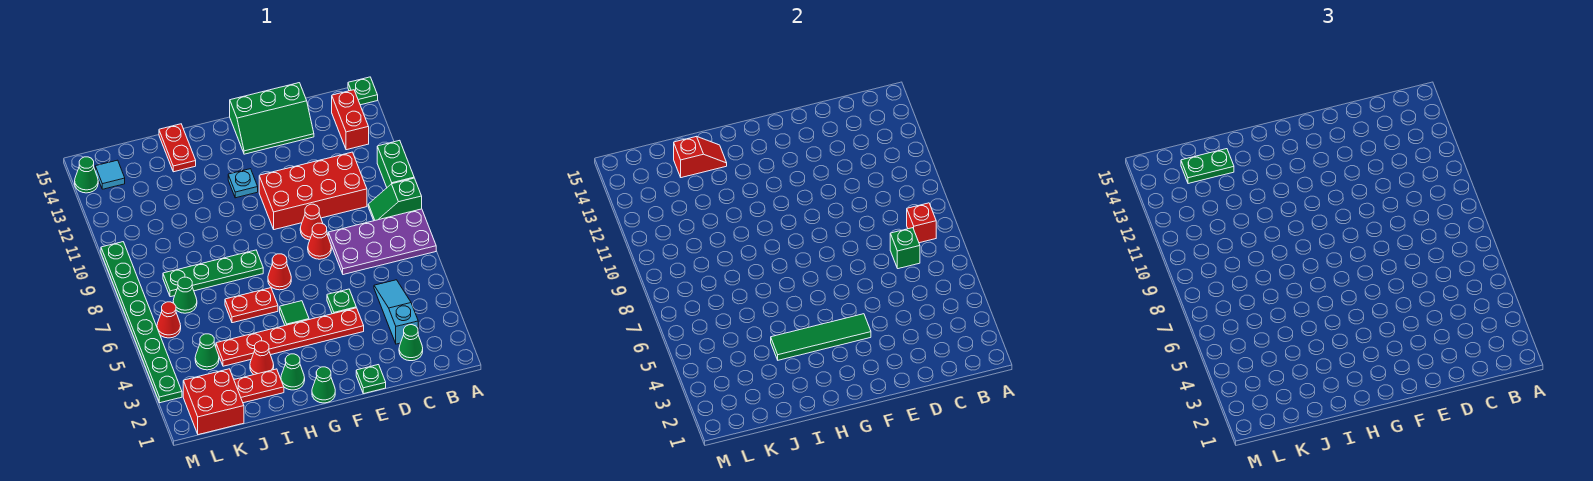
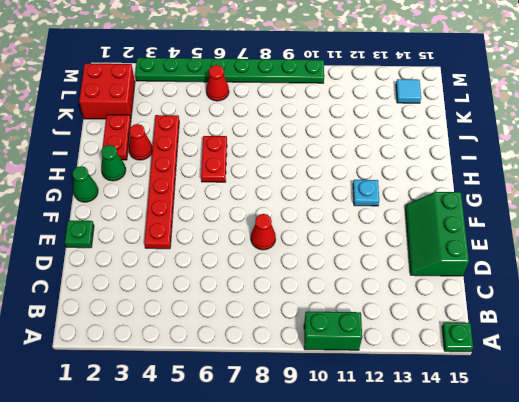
none -> purple 2x4 plate [328,209,436,275]
none -> green 1x2 slope [368,178,422,221]
none -> red 1x2 brick [332,90,369,150]
none -> green 1x1 cone [399,325,423,361]

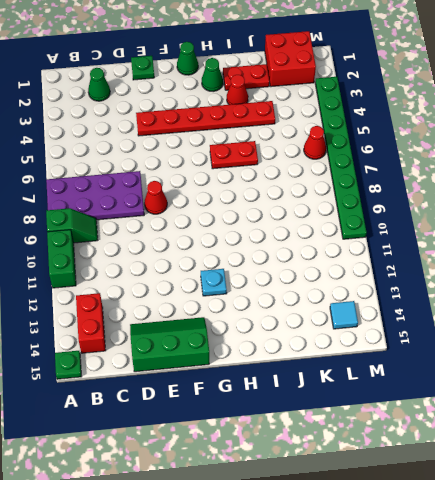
none -> cyan 1x3 slope [374,280,418,344]
none -> red 2x4 brick [259,152,367,230]
none -> green 1x1 plate [327,289,356,314]
none -> red 1x1 cone [300,204,323,240]

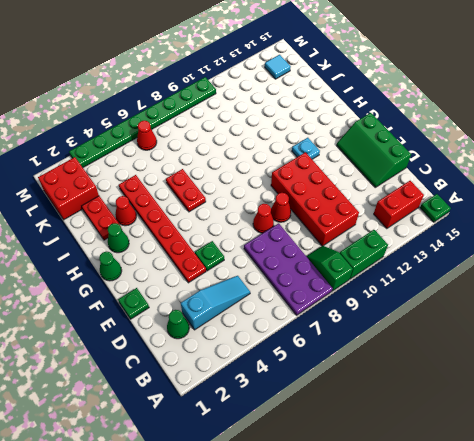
none -> green 1x1 tile [280,301,309,325]
none -> red 1x1 cone [268,254,291,290]
none -> green 1x4 plate [163,250,263,297]
none -> red 1x2 plate [159,124,196,172]

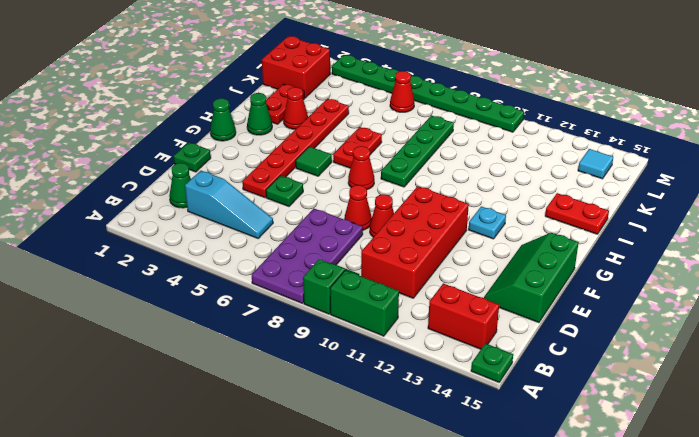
none -> green 1x1 cone [195,334,219,370]
none -> green 1x1 cone [173,277,197,313]
none -> green 1x1 cone [75,157,98,193]
none -> red 1x1 brick [907,203,936,243]

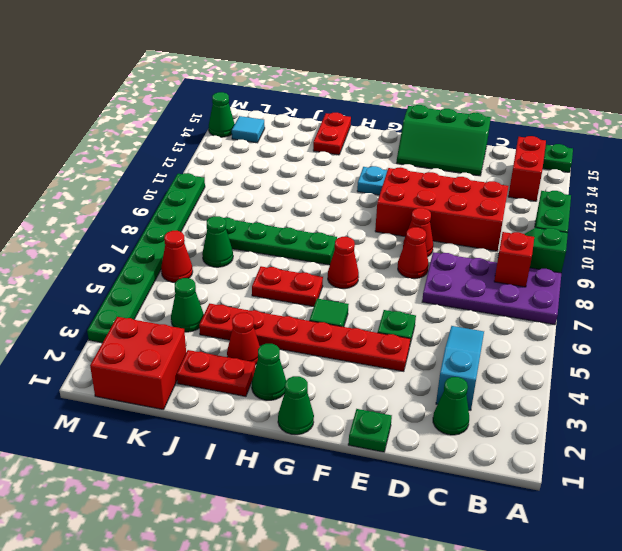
none -> green 1x1 brick [890,228,920,269]
none -> green 1x4 tile [771,314,871,360]
none -> red 1x2 slope [674,136,727,178]
none -> green 1x2 plate [1181,149,1234,184]

